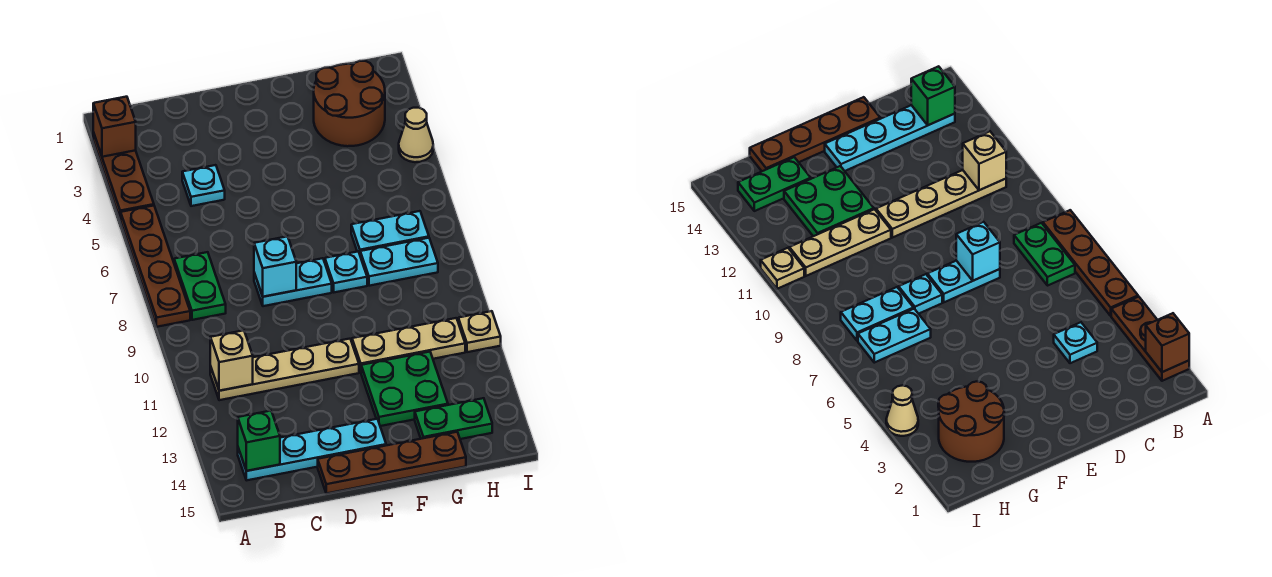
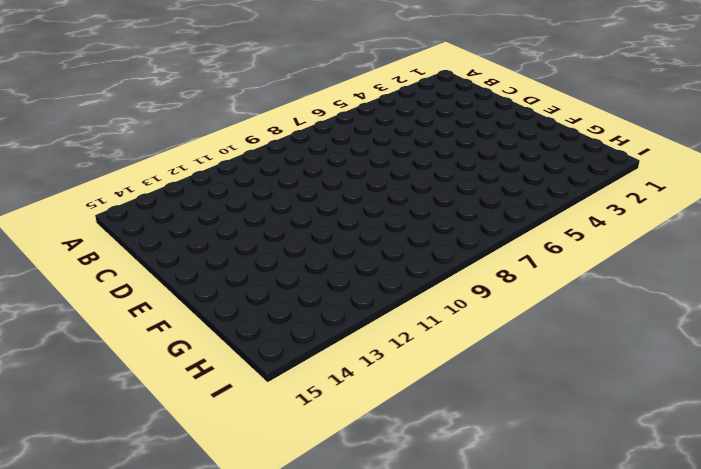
none -> brown 1x3 plate [93,132,154,220]
none -> brown 1x4 plate [121,206,190,327]
none -> green 1x2 plate [174,252,226,320]

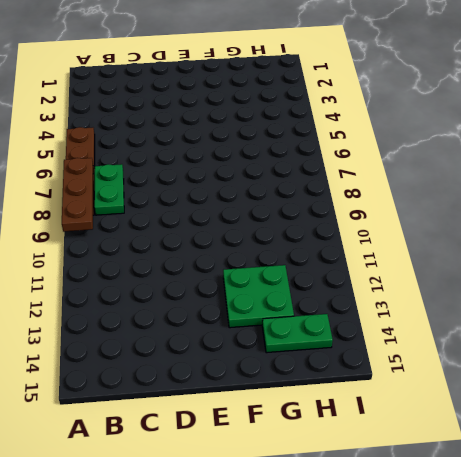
brown 1x3 plate [62,158,93,232] -> brown 1x3 plate moved to [93,132,154,220]
none -> tan 1x4 plate [210,339,359,400]
none -> cyan 1x4 plate [238,419,386,480]
none -> cyan 1x1 plate [182,165,225,206]

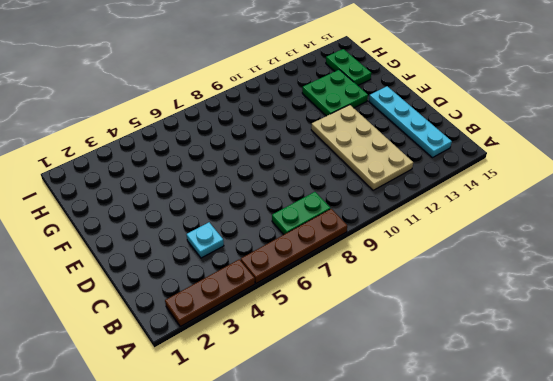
tan 2x4 plate [311,105,413,190] -> tan 1x4 plate [210,339,359,400]
none -> cyan 1x2 plate [254,258,332,306]
none -> brown 1x4 plate [318,432,466,493]
none -> cyan 1x1 plate [325,252,367,292]

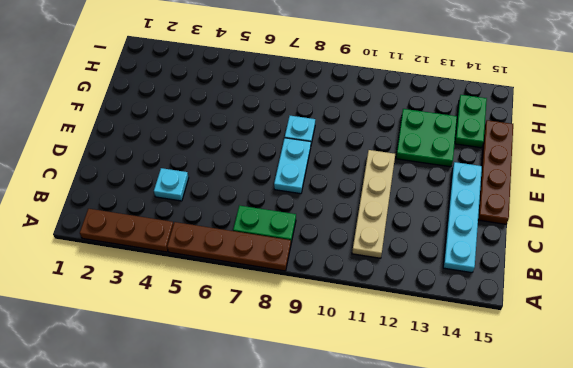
none -> tan 1x3 plate [352,318,465,372]
none -> brown 2x2 round brick [314,61,385,146]
none -> cyan 1x2 plate [351,211,429,254]

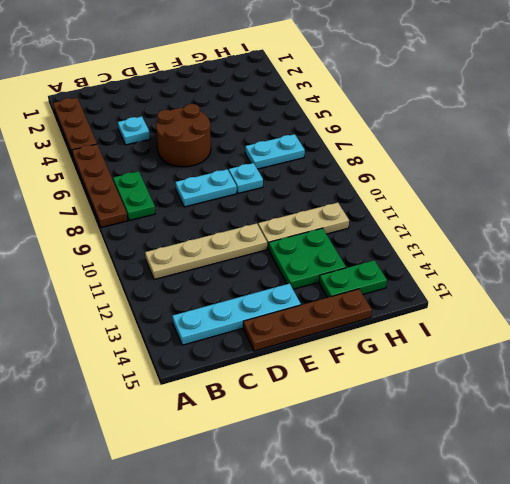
brown 2x2 round brick [156,104,211,167] -> brown 2x2 round brick moved to [314,61,385,146]
none -> cyan 1x2 plate [360,238,438,286]
none -> tan 1x1 cone [399,108,433,162]
none -> tan 1x1 plate [458,311,501,352]

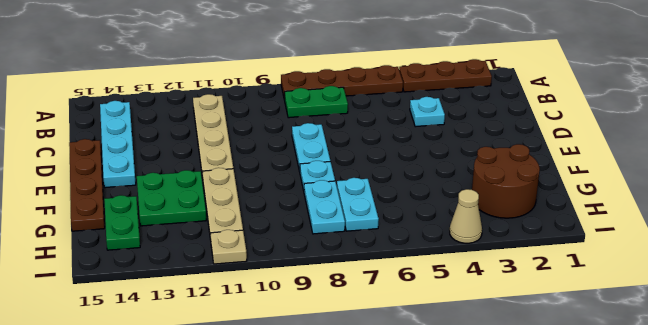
none -> brown 1x1 brick [93,97,136,157]
none -> tan 1x1 brick [210,330,253,391]
none -> green 1x1 brick [238,411,280,471]

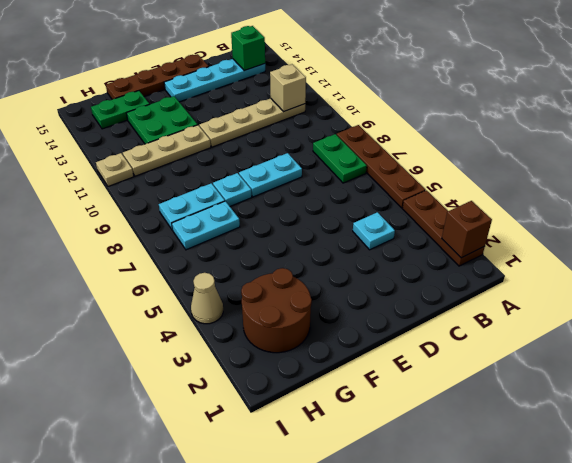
none -> cyan 1x1 brick [254,236,296,297]

